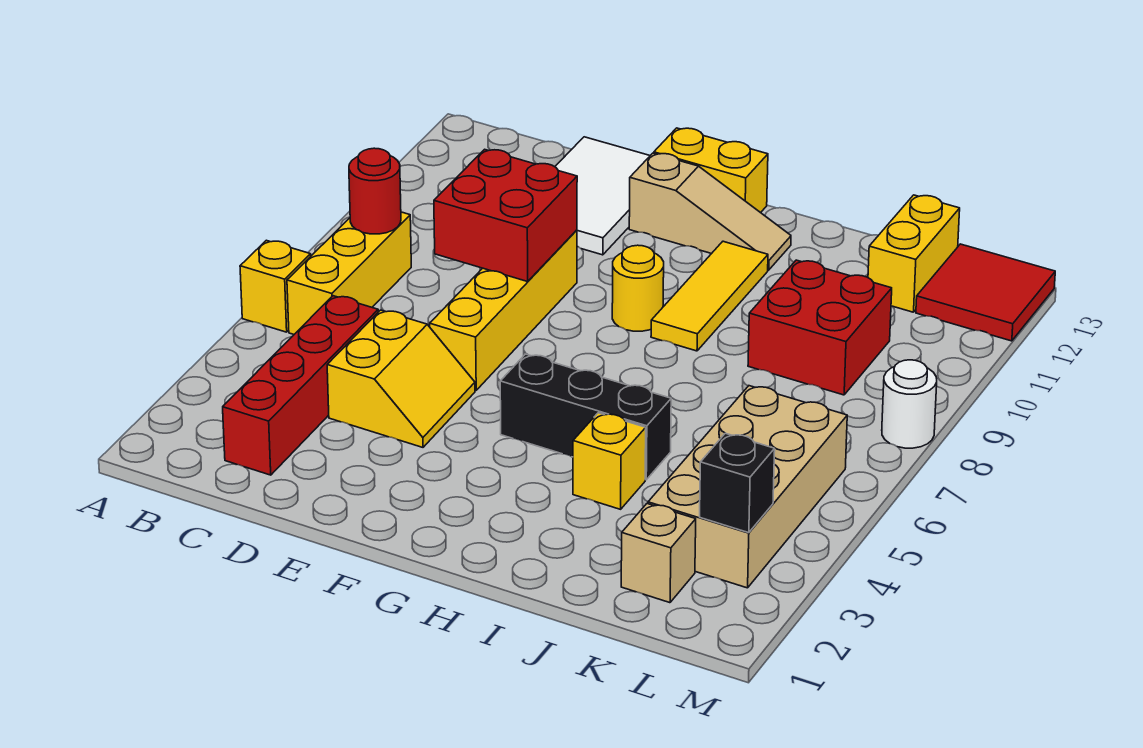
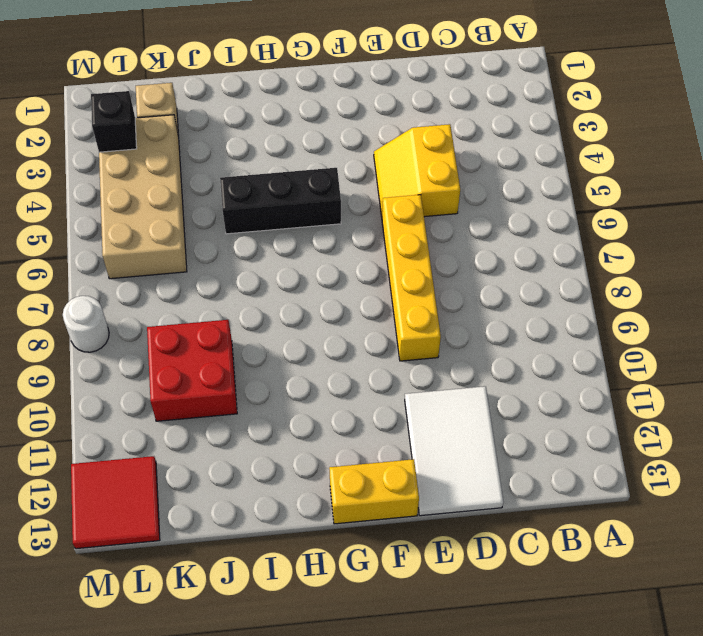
none -> yellow 1x1 brick [240,240,311,332]
none -> yellow 1x3 brick [287,212,411,334]
none -> red 1x4 brick [223,296,378,475]

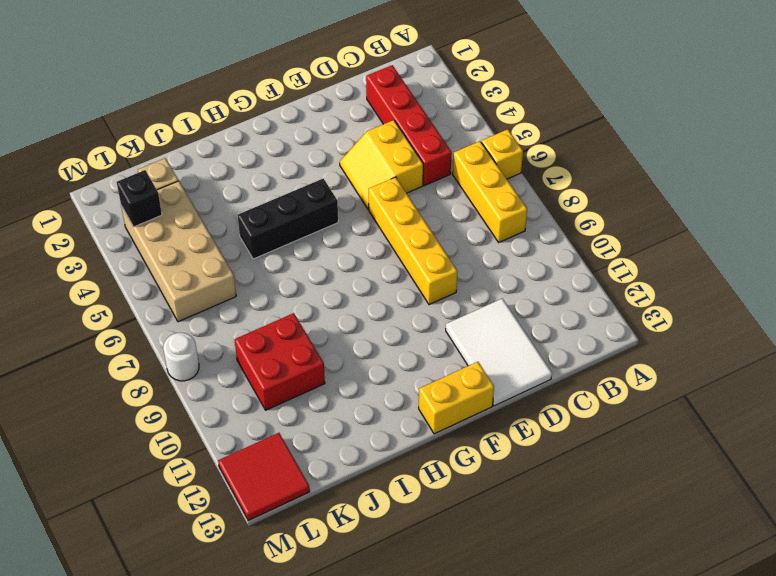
none -> tan 1x3 slope [629,153,791,270]
none -> yellow 1x1 round brick [612,245,664,331]
none -> yellow 1x3 tile [651,241,768,351]

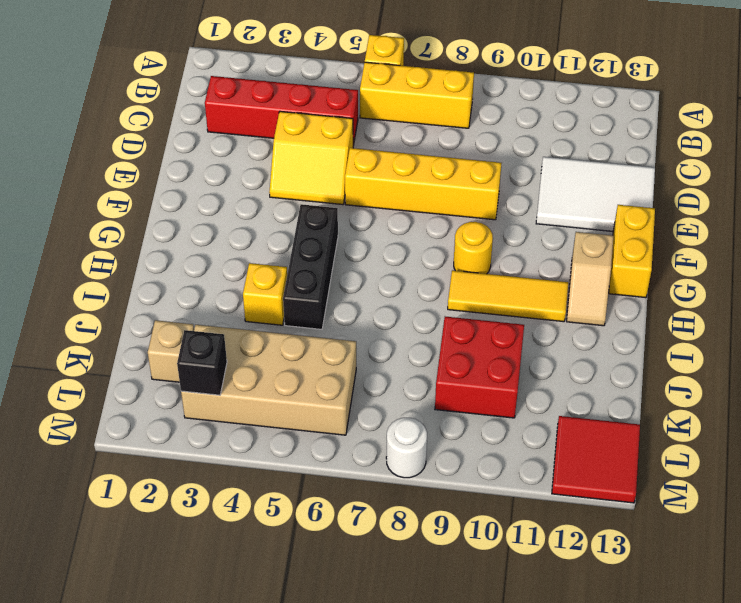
tan 1x2 slope [567,232,613,326] -> tan 1x3 slope [629,153,791,270]
none -> yellow 1x2 brick [868,195,960,312]
none -> red 1x1 round brick [349,148,401,234]
none -> red 2x2 brick [434,149,577,281]

